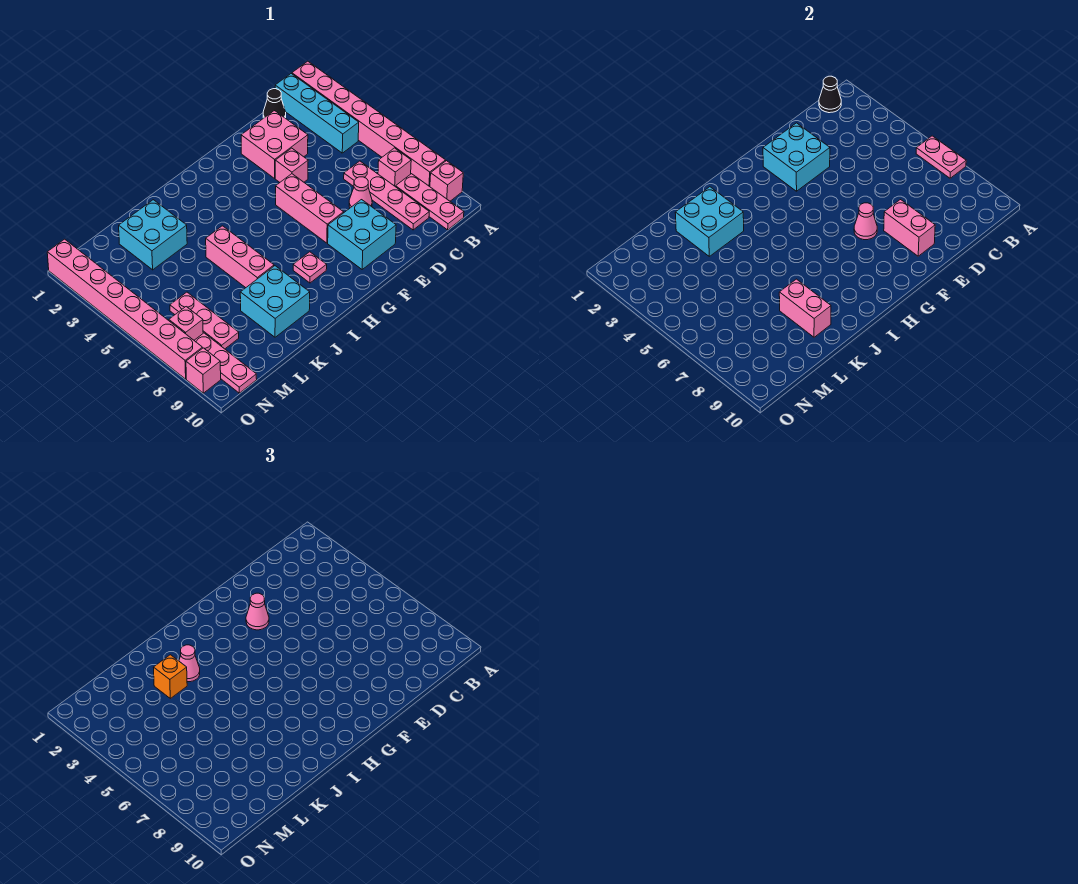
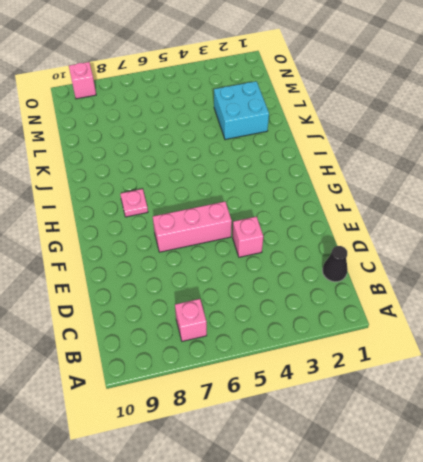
none -> pink 1x8 brick [292,61,446,187]
none -> pink 1x1 brick [430,161,463,201]
none -> cyan 1x4 brick [275,74,359,153]
none -> pink 1x3 plate [396,174,464,230]

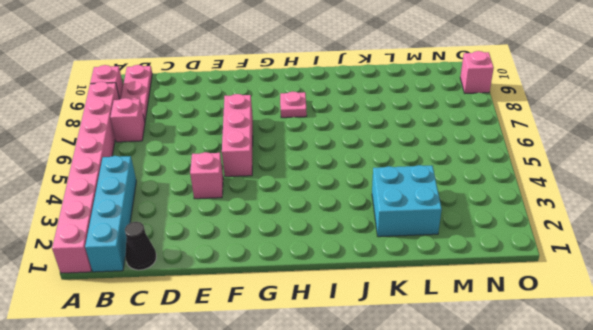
none -> pink 1x4 plate [344,161,429,230]
none -> pink 2x2 brick [241,111,308,178]
none -> pink 1x1 cone [349,177,372,208]
none -> cyan 2x2 brick [328,200,396,269]

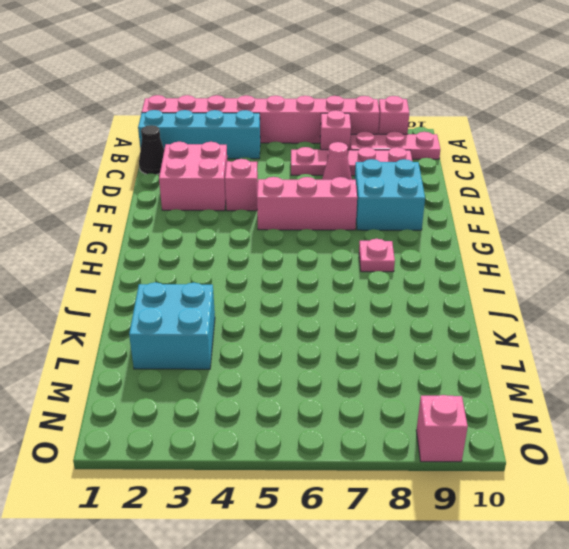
none -> pink 1x3 brick [206,226,274,288]
none -> cyan 2x2 brick [240,266,310,337]
none -> pink 1x3 plate [170,292,239,349]
none -> pink 1x1 brick [169,307,203,340]

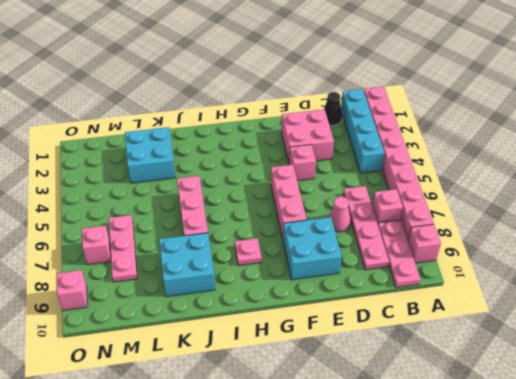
none -> pink 1x3 plate [194,333,257,393]
none -> pink 1x8 brick [47,239,202,379]
none -> pink 1x2 plate [916,136,966,178]
none -> black 1x1 cone [819,76,841,113]

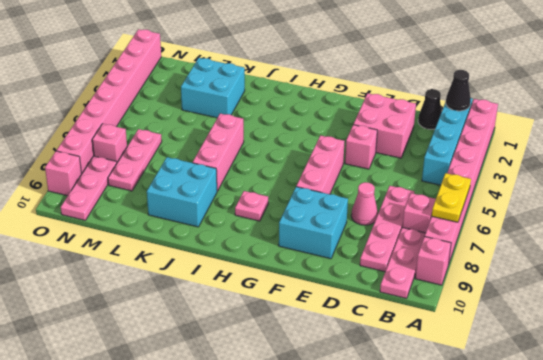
yellow 1x2 plate [432,173,471,222] -> pink 1x2 plate [916,136,966,178]
none -> cyan 2x2 brick [763,123,830,191]
none -> pink 1x2 brick [884,200,935,256]
none -> pink 1x1 cone [854,203,877,240]
none -> cyan 2x2 brick [675,187,744,256]

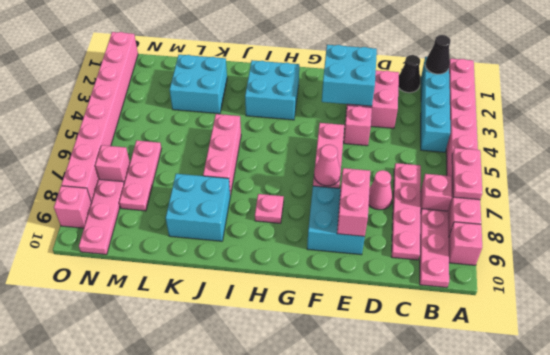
cyan 2x2 brick [245,60,299,120] -> cyan 2x2 brick moved to [675,187,744,256]
none -> pink 1x2 brick [779,279,831,337]
none -> pink 1x1 cone [246,593,269,630]
none -> pink 1x1 cone [179,645,200,682]
none -> orange 1x1 brick [153,655,187,698]

